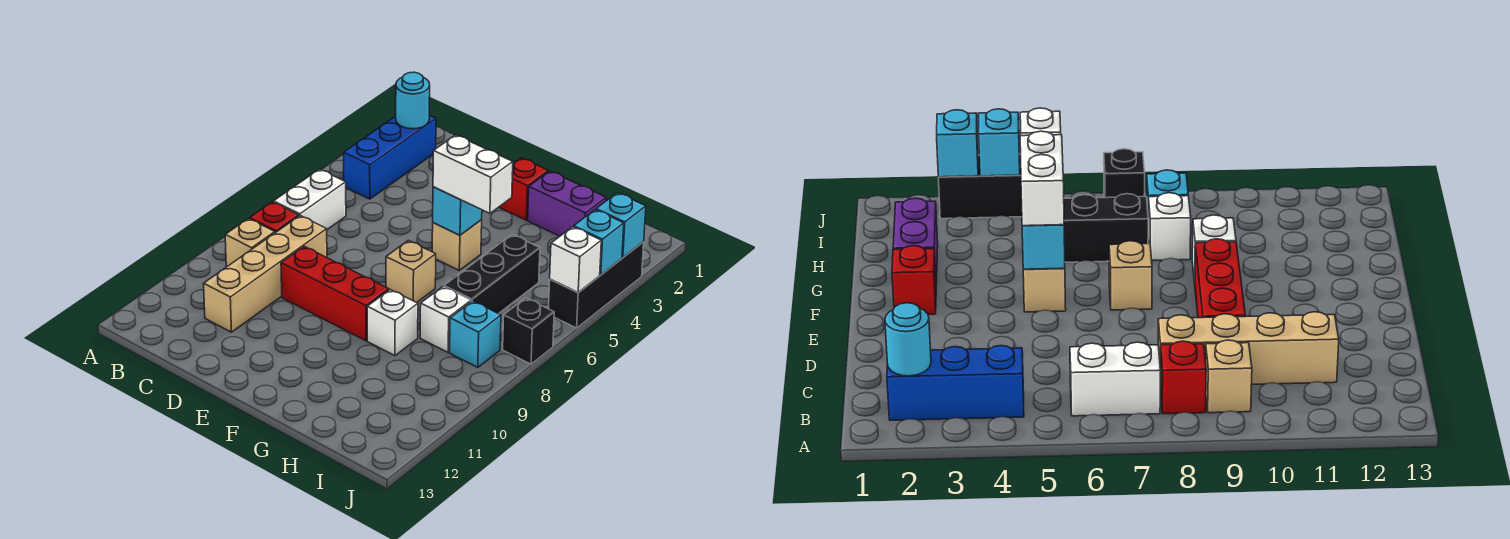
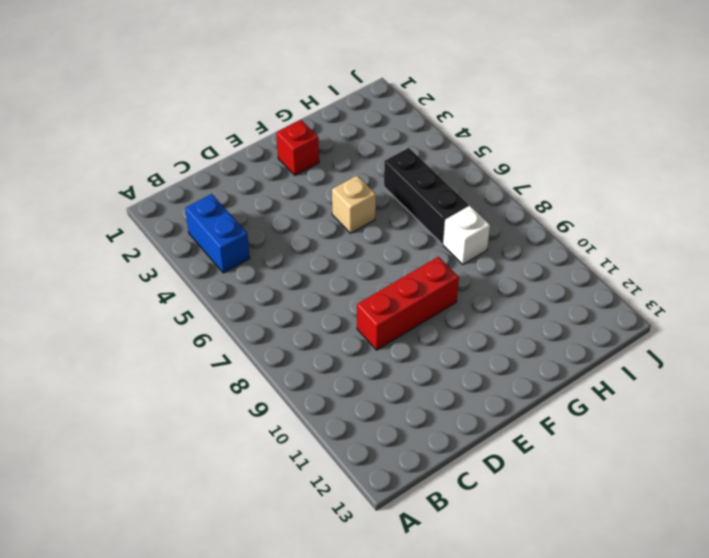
blue 1x2 brick [185,194,250,273] -> blue 1x3 brick [344,115,436,199]
none -> white 1x2 brick [274,169,346,229]
none -> red 1x1 brick [250,202,299,233]
none -> tan 1x1 brick [225,219,275,267]

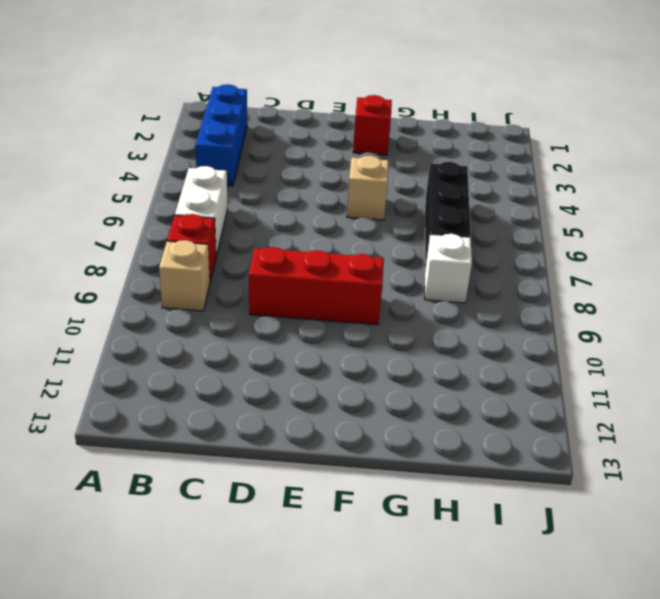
none -> tan 1x4 brick [204,216,327,332]
none -> tan 1x1 brick [386,240,436,303]
none -> purple 1x2 brick [528,171,606,236]

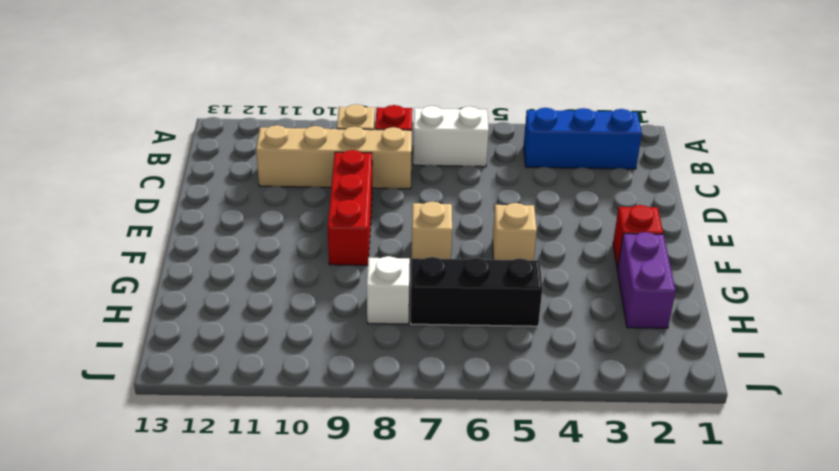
none -> white 1x1 brick [367,290,418,356]
none -> cyan 1x1 brick [450,301,501,368]
none -> black 1x3 brick [549,242,644,328]

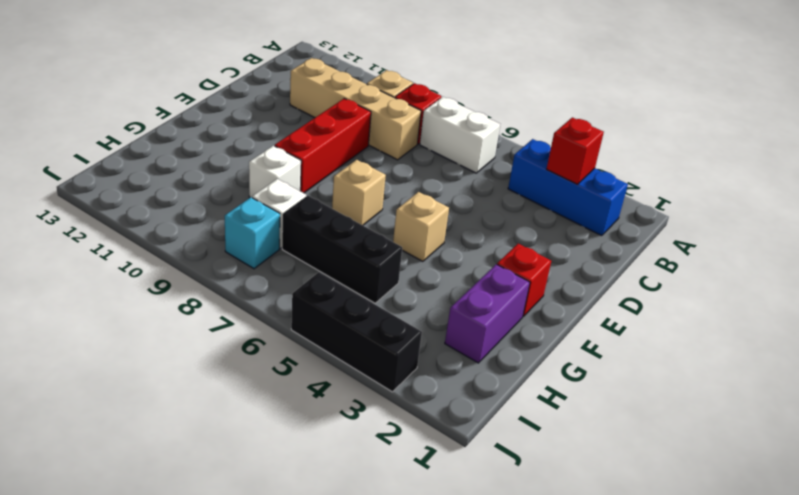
red 1x1 brick [546,117,604,184] -> none
none -> black 1x1 brick [503,298,554,364]
none -> cyan 1x1 round brick [396,72,430,129]
none -> cyan 1x1 brick [433,187,482,235]

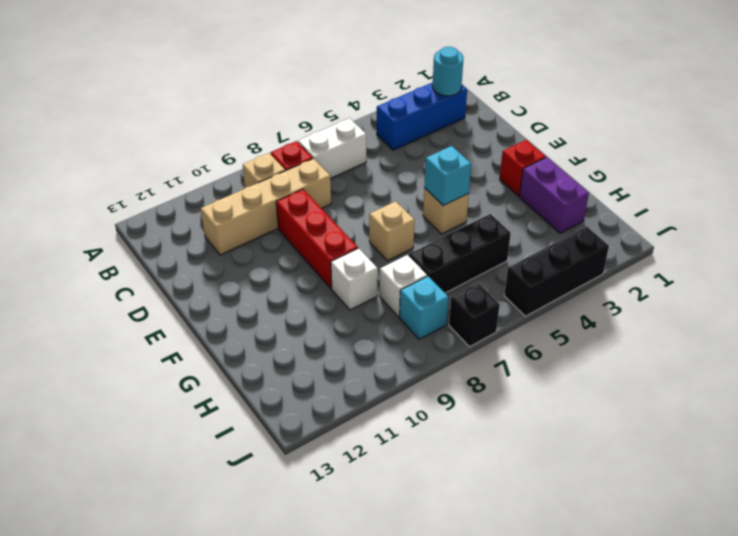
none -> cyan 1x1 brick [596,193,646,257]
none -> cyan 1x1 brick [574,210,624,275]
none -> white 1x1 brick [550,227,601,293]

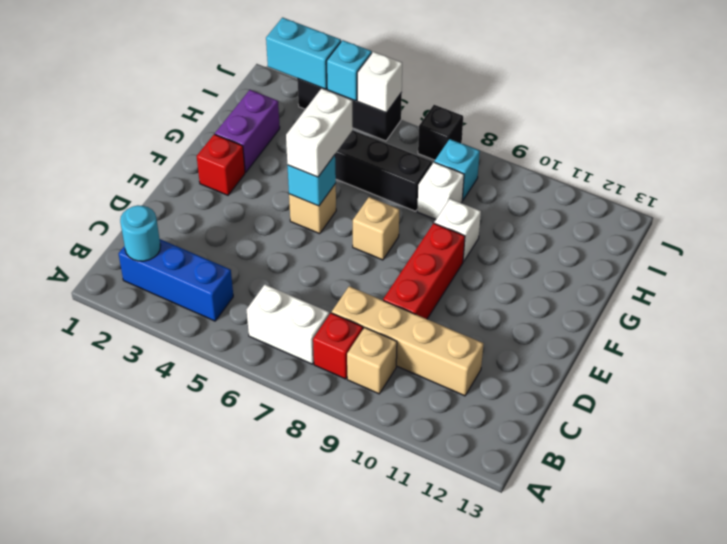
cyan 1x2 brick [266,18,341,89] -> cyan 1x1 brick [596,193,646,257]

